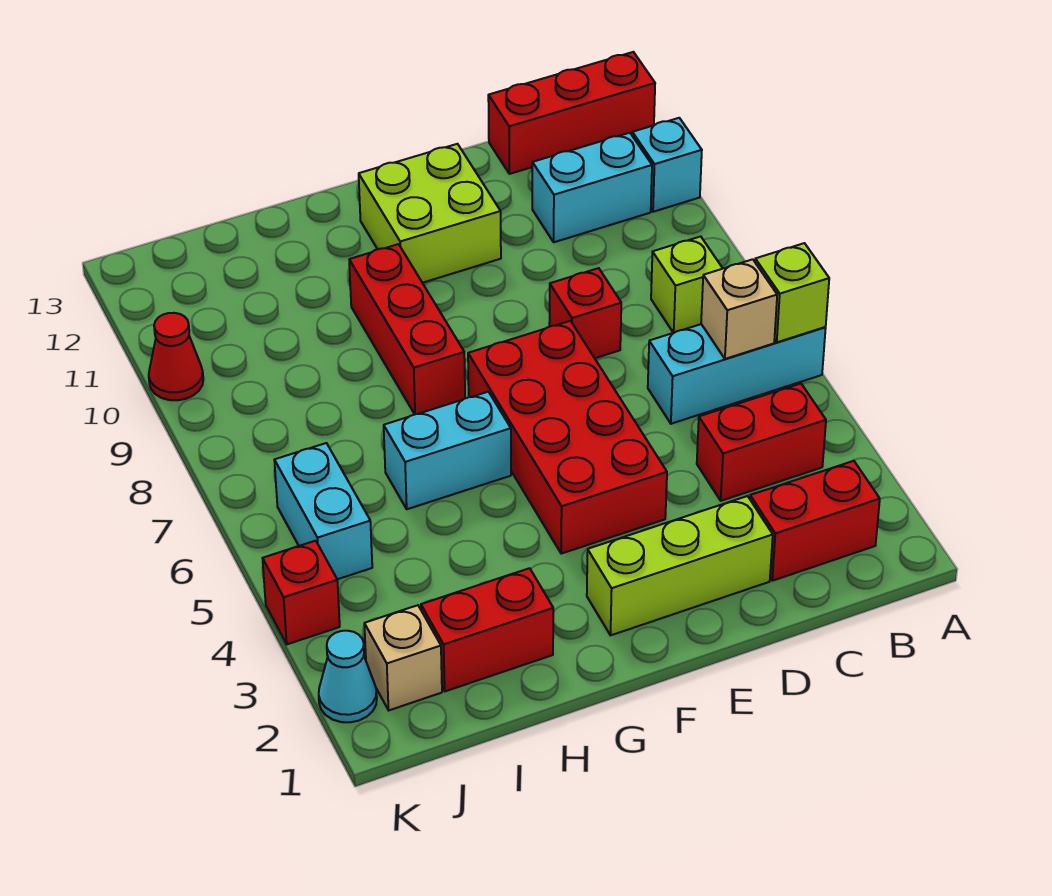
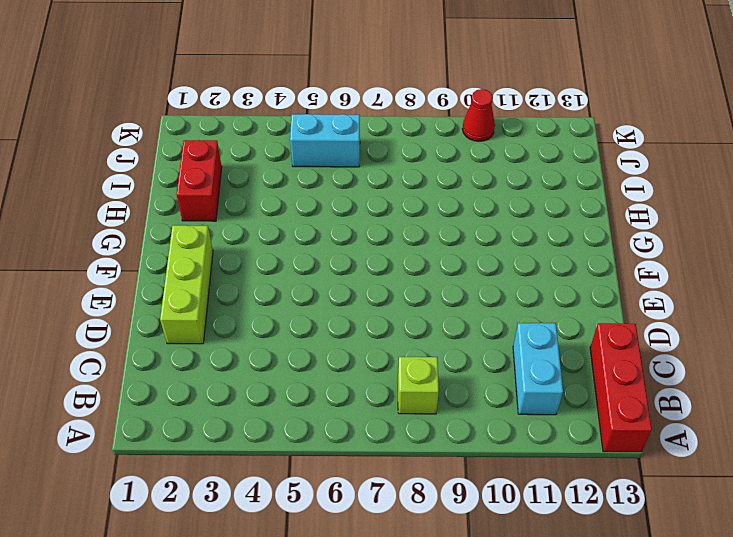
none -> cyan 1x3 brick [648,324,826,424]
none -> cyan 1x1 brick [632,118,702,212]
none -> red 1x2 brick [750,461,880,581]

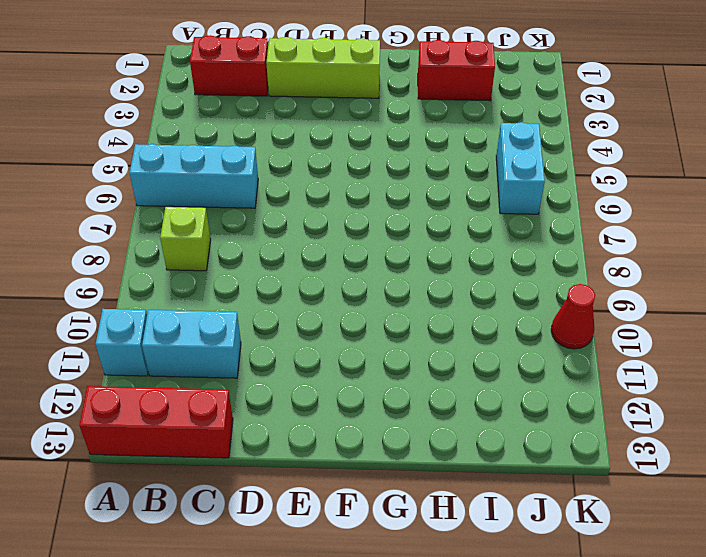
none -> red 1x2 brick [697,384,826,501]
none -> red 1x1 brick [549,268,621,358]
none -> red 2x4 brick [468,321,667,554]

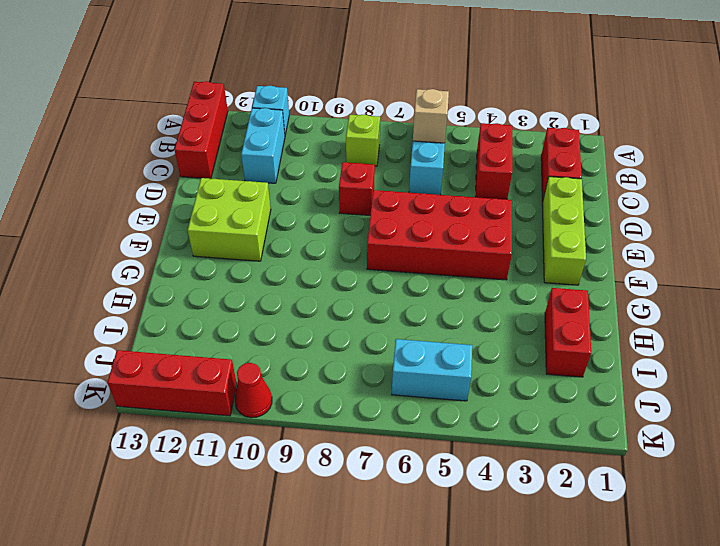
red 1x3 brick [107,350,237,416] -> red 1x3 brick moved to [349,244,465,414]
none -> cyan 1x2 brick [384,392,511,509]
none -> tan 1x1 brick [364,605,442,710]
none -> cyan 1x1 cone [319,631,377,722]

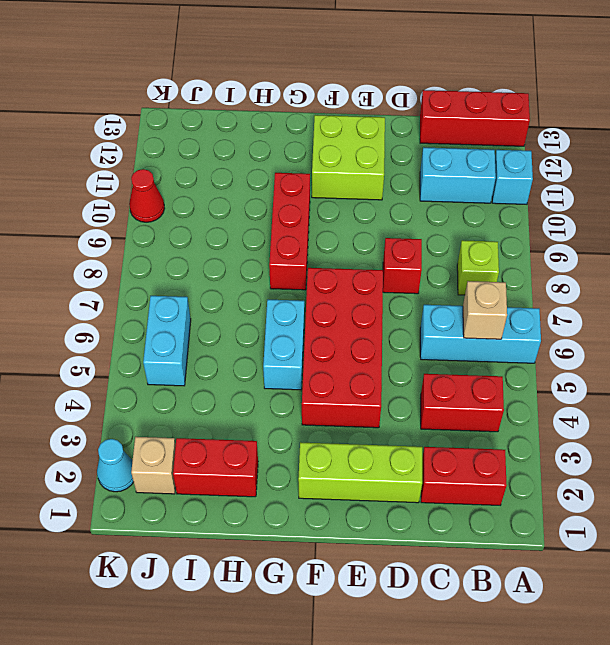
cyan 1x2 brick [263,300,304,390] -> cyan 1x2 brick turned to [384,392,511,509]
none -> red 1x1 brick [263,541,340,644]
none -> lime 1x1 brick [755,243,829,342]

